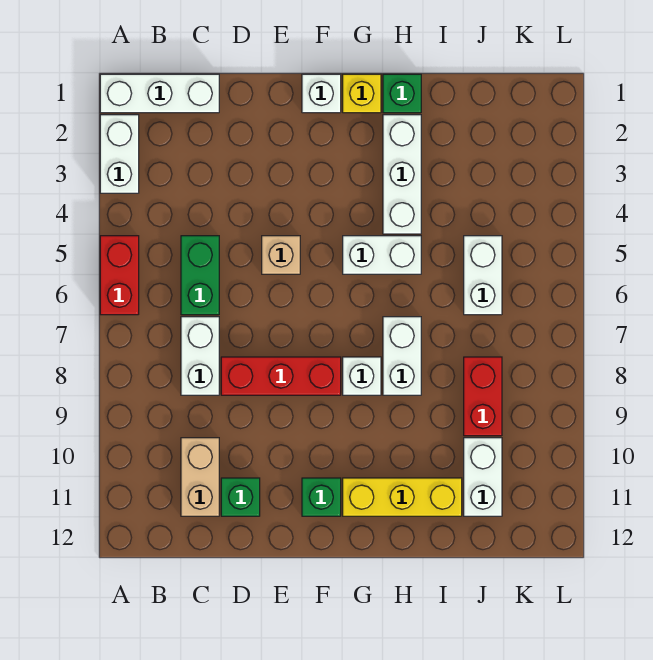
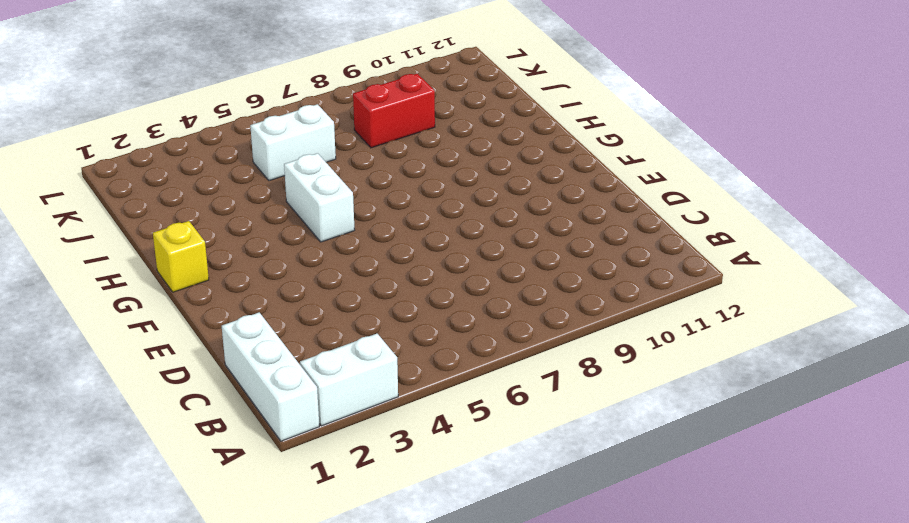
none -> red 1x2 brick [100,236,139,315]
none -> green 1x2 brick [181,236,219,315]
none -> white 1x2 brick [181,317,219,395]

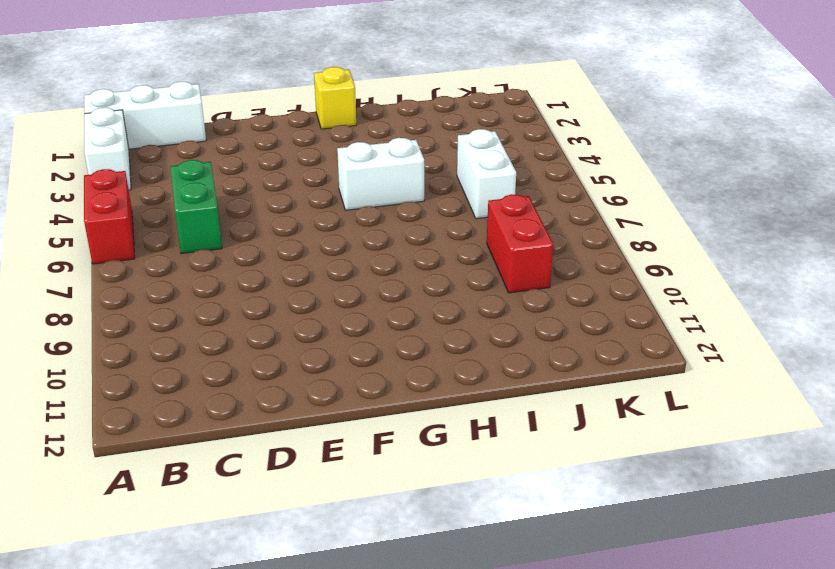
none -> white 1x2 brick [181,317,219,395]
none -> tan 1x2 brick [181,438,219,516]
none -> red 1x3 brick [221,357,341,395]

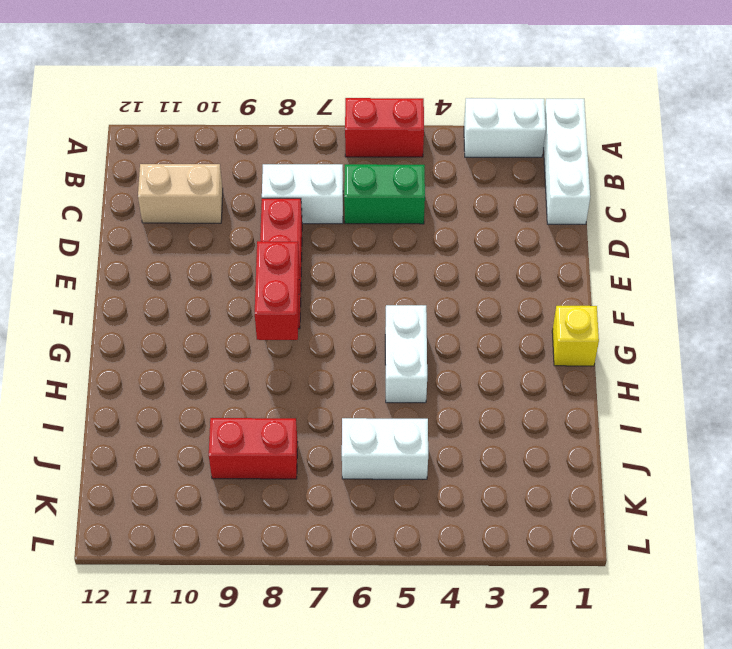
red 1x2 brick [255,241,299,340] -> none
none -> green 1x1 brick [221,478,260,516]
none -> tan 1x1 brick [262,236,300,274]
none -> white 1x1 brick [302,74,341,113]

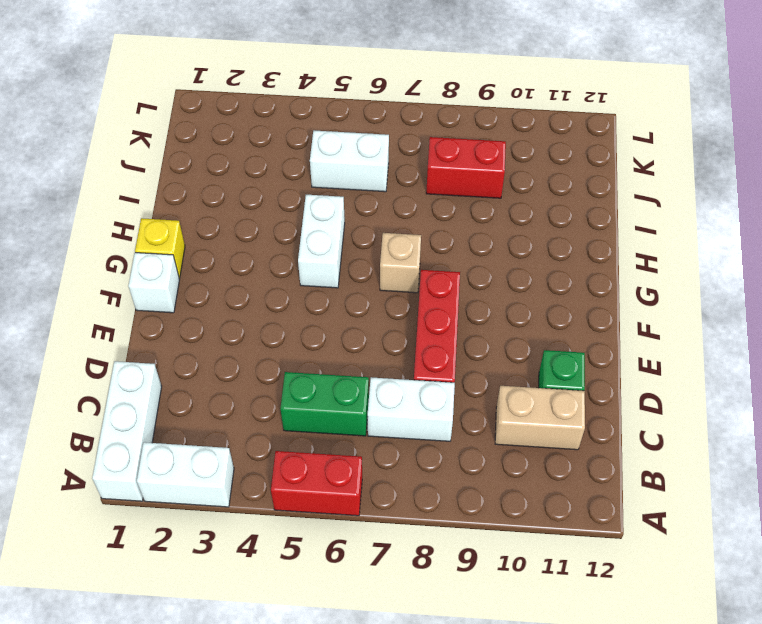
tan 1x1 brick [380,233,421,293] -> tan 1x1 brick moved to [262,236,300,274]
none -> green 1x1 brick [302,478,341,516]
none -> white 1x1 brick [343,357,381,395]
none -> yellow 1x3 brick [343,478,462,516]

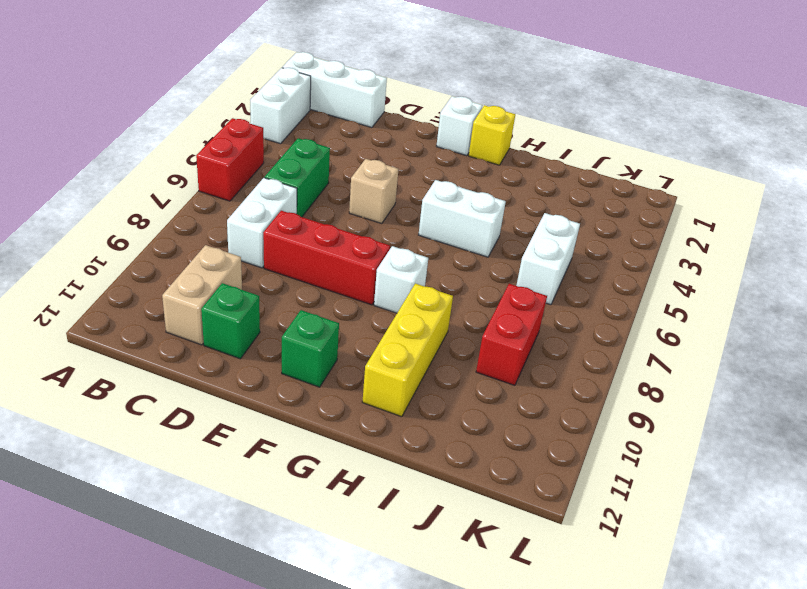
yellow 1x3 brick [362,283,453,417] -> yellow 1x3 brick turned to [343,478,462,516]
none -> green 1x1 brick [383,74,421,113]
none -> white 1x3 brick [383,115,421,234]
none -> white 1x2 brick [383,317,421,395]

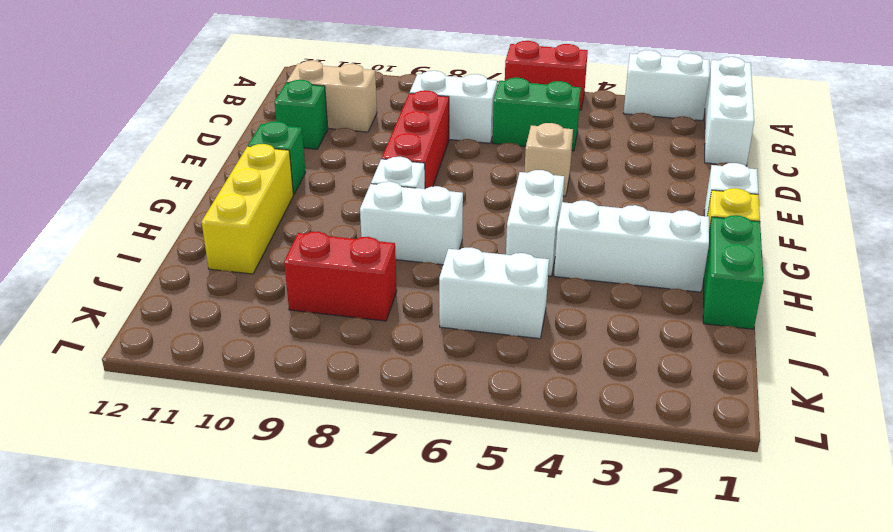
green 1x2 brick [703,215,764,329] -> green 1x1 brick [383,74,421,113]
none -> white 1x2 brick [464,438,502,516]

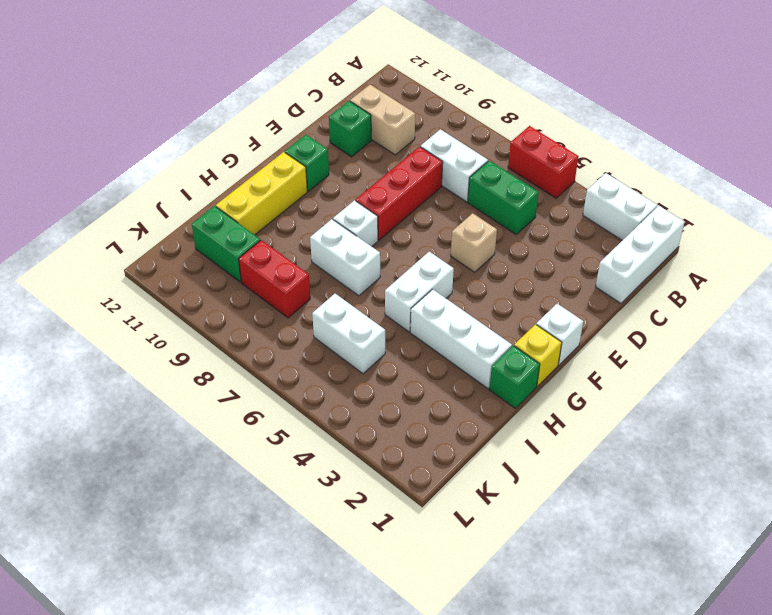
green 1x2 brick [192,206,260,282] -> white 1x2 brick [464,438,502,516]

